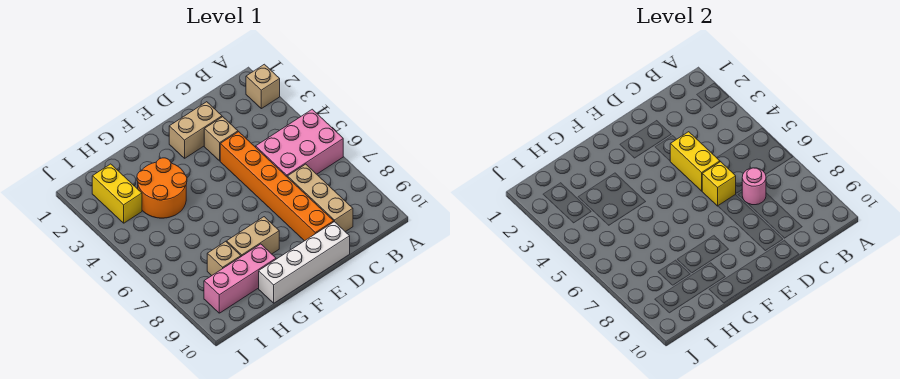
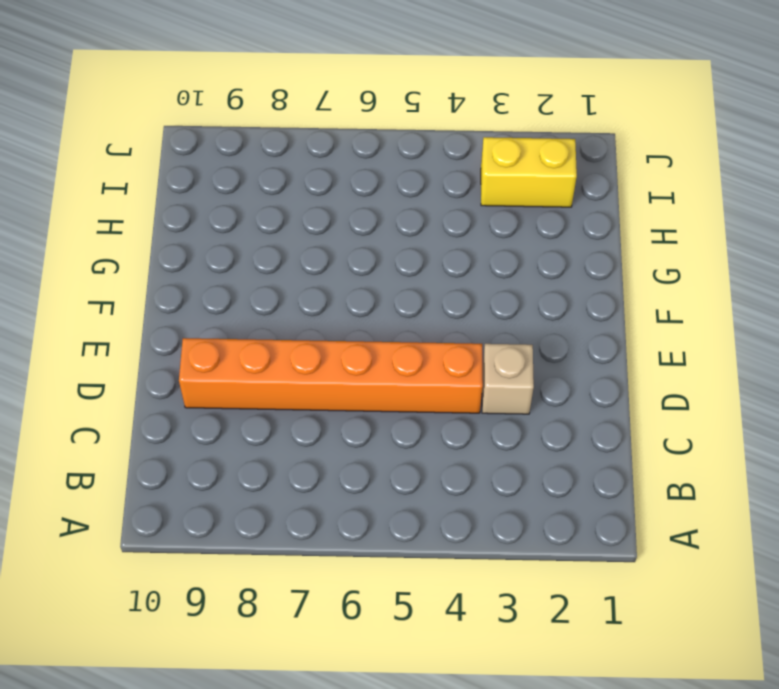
none -> tan 1x1 brick [246,64,280,109]
none -> pink 2x3 brick [256,109,343,176]
none -> tan 1x3 brick [287,164,353,232]

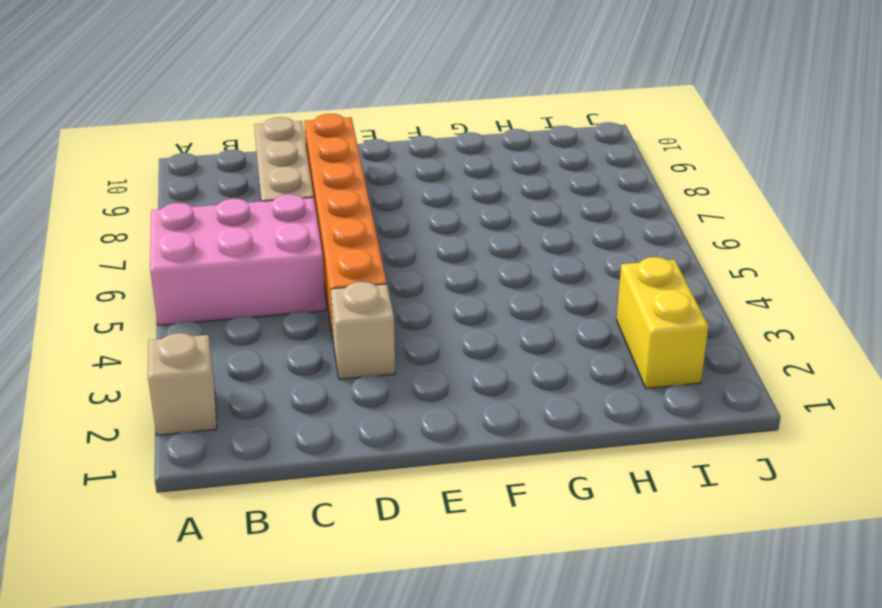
none -> tan 1x2 brick [169,102,222,158]
none -> white 1x4 brick [259,222,350,303]
none -> tan 1x2 brick [227,217,279,256]

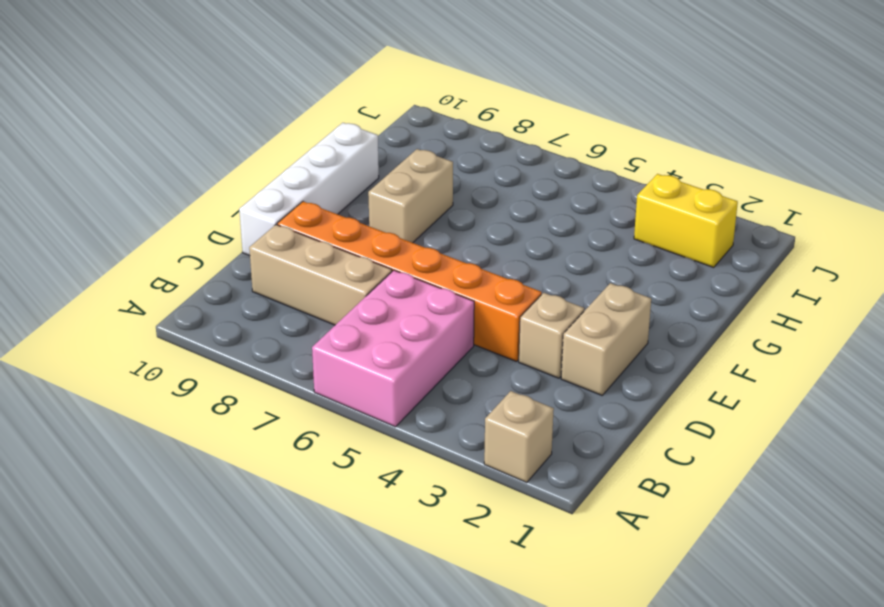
none -> orange 2x2 round brick [137,158,187,218]
none -> pink 1x3 brick [204,244,276,313]
none -> tan 1x1 brick [207,241,241,276]

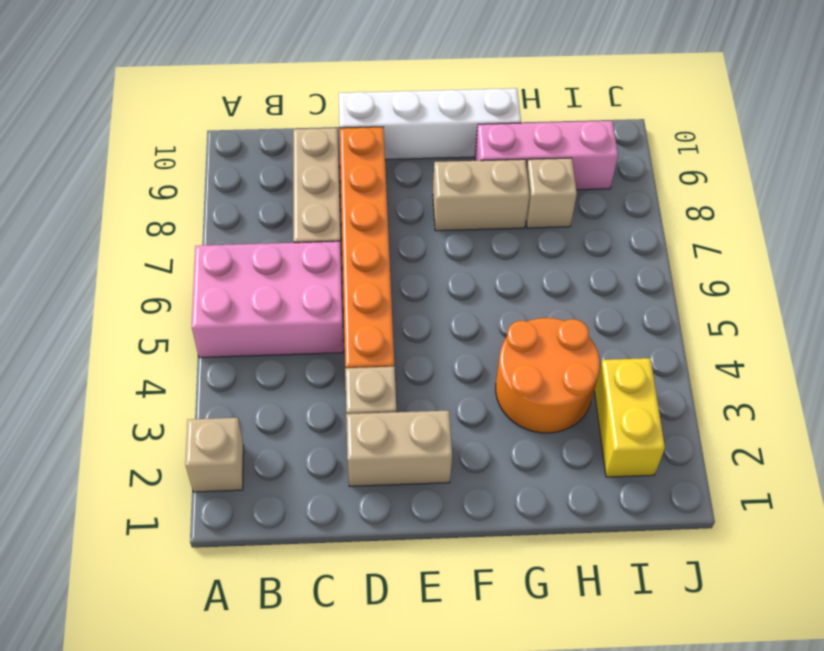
none -> pink 1x1 round brick [742,168,766,205]
none -> yellow 1x2 brick [670,132,720,191]
none -> yellow 1x1 brick [702,162,736,206]

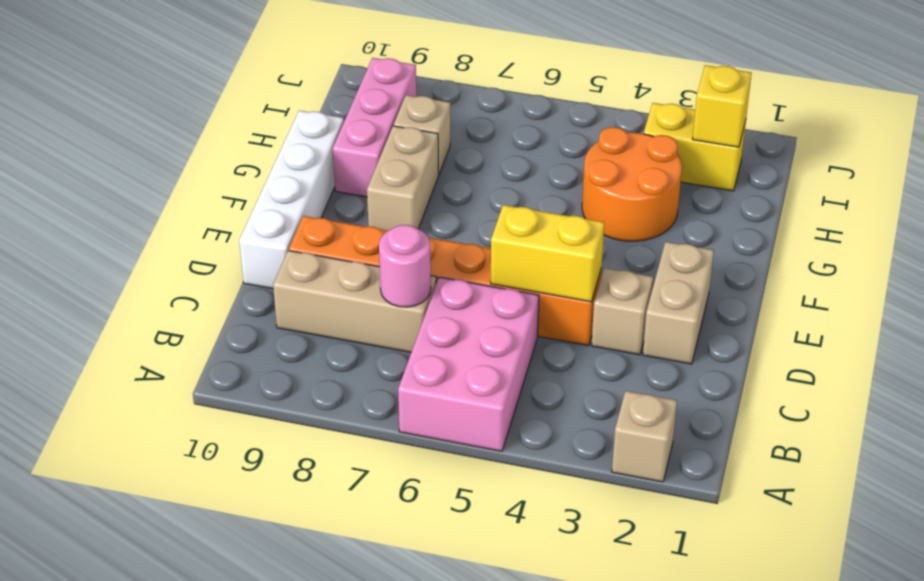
yellow 1x1 brick [693,65,752,147] -> yellow 1x1 brick moved to [702,162,736,206]

